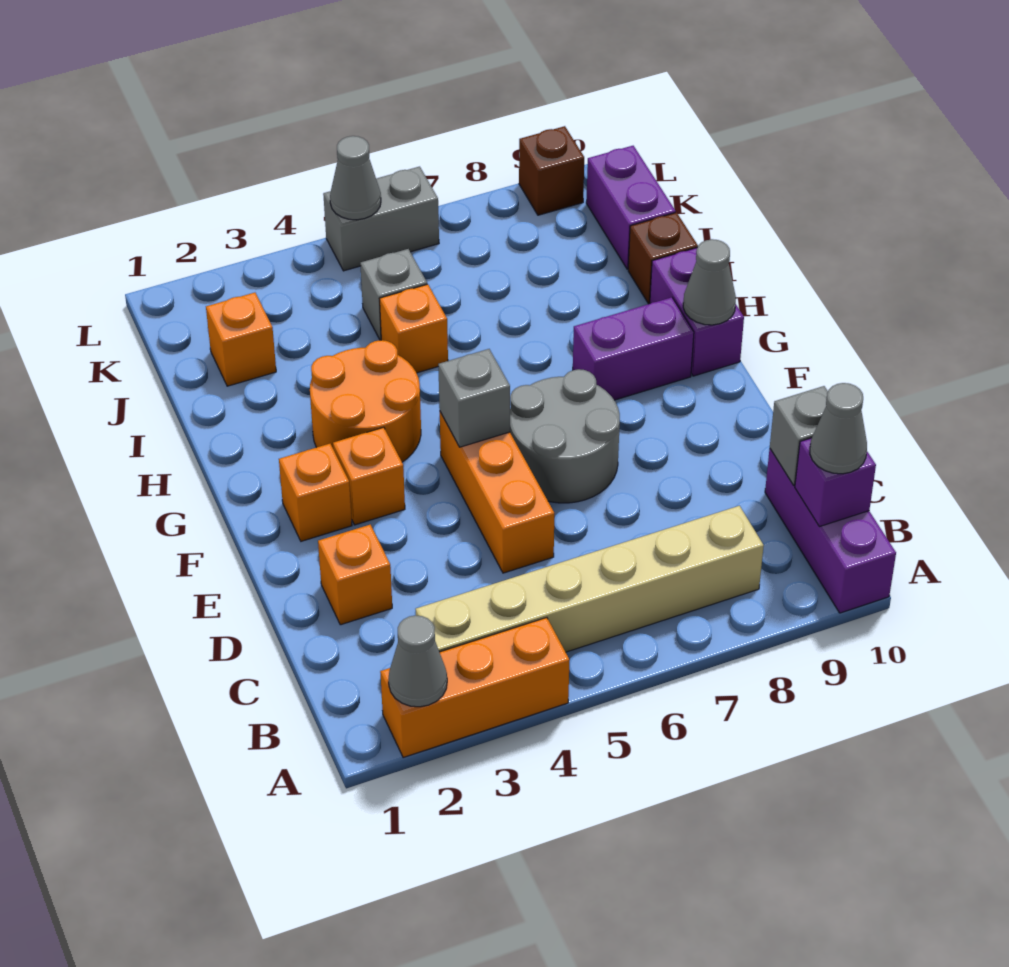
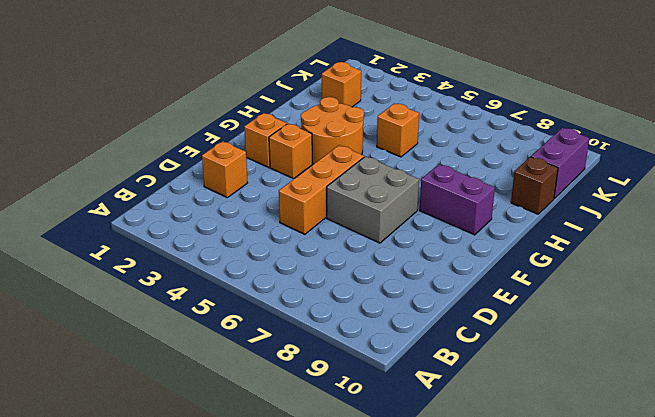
grey 2x2 brick [327,156,419,243] -> grey 2x2 round brick [510,369,620,503]
none -> orange 1x3 brick [380,618,569,758]
none -> purple 1x3 brick [765,449,896,613]
none -> tan 1x6 brick [416,506,764,652]

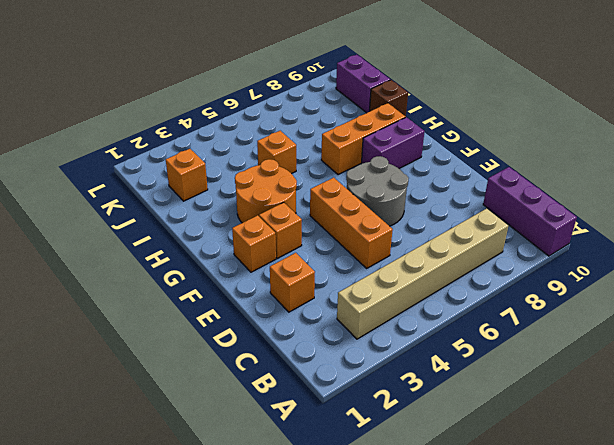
orange 1x3 brick [321,103,405,175] -> orange 1x3 brick moved to [380,618,569,758]
none -> purple 1x2 brick [650,248,744,376]
none -> grey 1x1 brick [360,249,427,340]
none -> grey 1x2 brick [323,167,439,271]

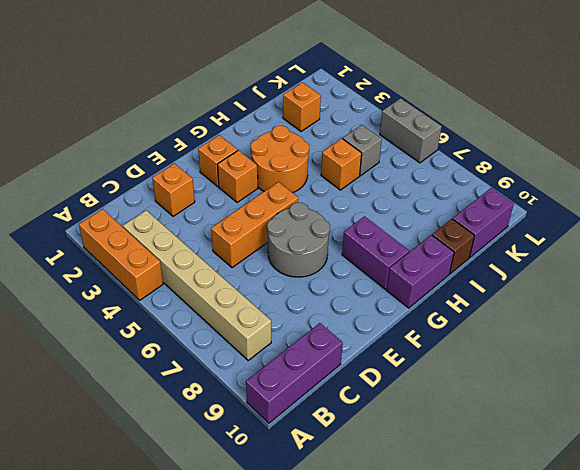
none -> brown 1x1 brick [519,126,584,215]
none -> grey 1x1 cone [389,615,447,707]
none -> purple 1x1 brick [795,438,876,527]

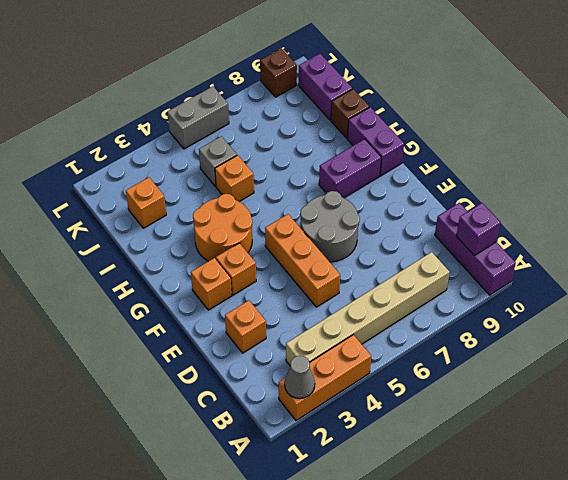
none -> grey 1x1 brick [770,386,828,485]
none -> grey 1x1 brick [438,349,510,447]
none -> grey 1x1 cone [683,239,736,325]

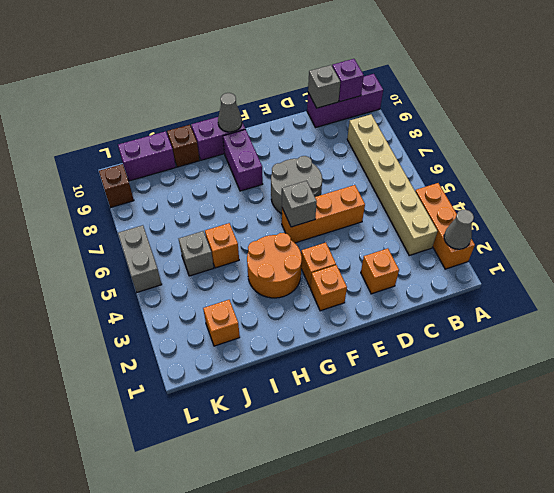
none -> grey 1x1 cone [330,136,381,220]
none -> grey 1x1 cone [810,383,867,474]

